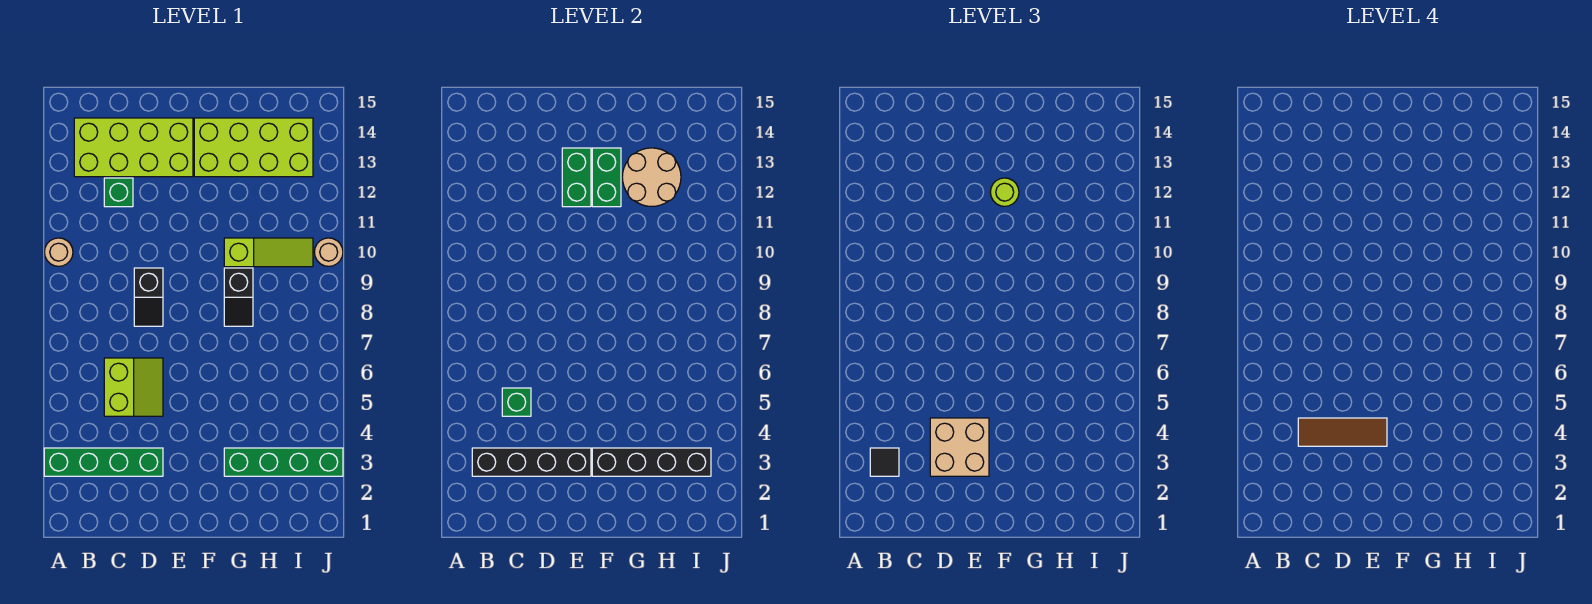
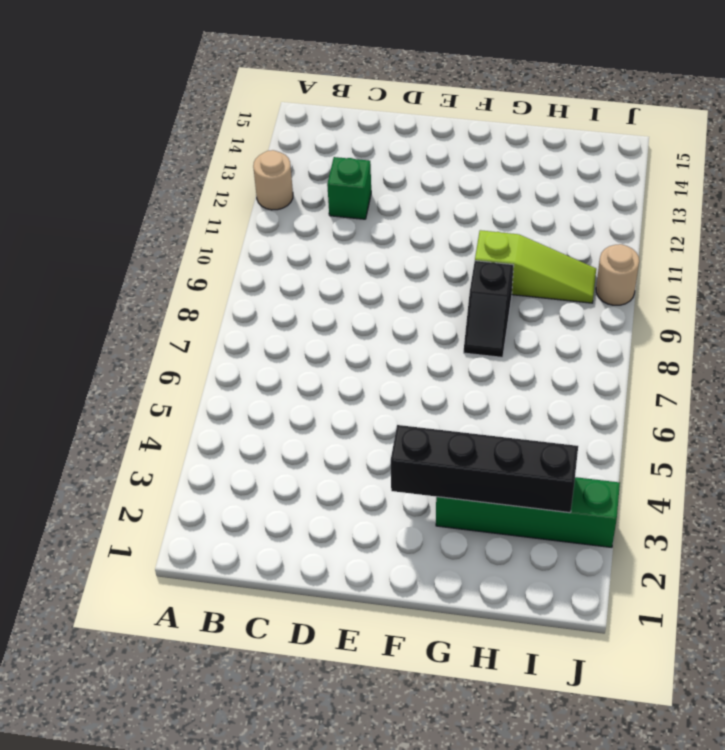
tan 1x1 round brick [253,150,293,210] -> tan 1x1 round brick moved to [44,238,73,266]
none -> green 1x4 brick [44,448,163,476]
none -> lime 2x4 brick [74,118,193,177]
none -> lime 2x2 slope [104,358,163,416]

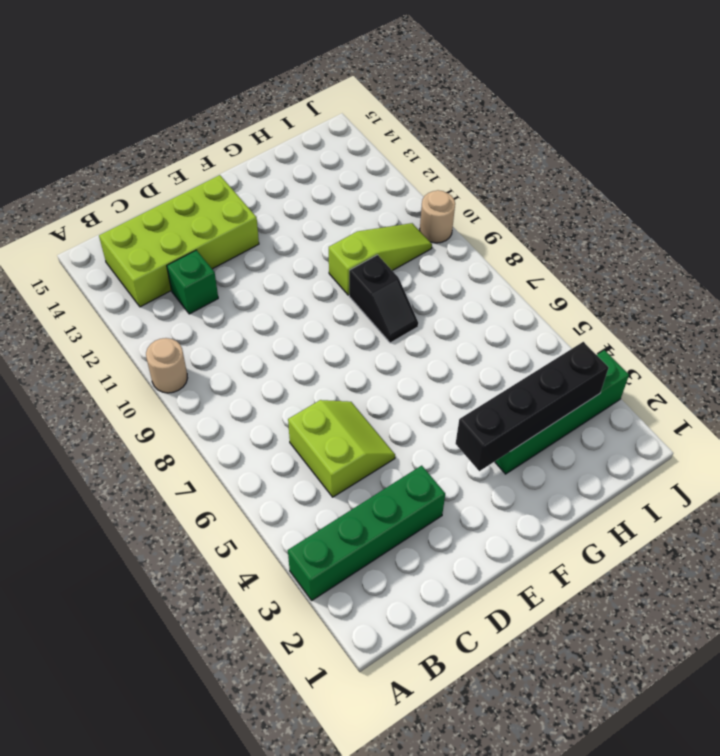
none -> black 1x2 slope [134,268,163,326]
none -> lime 2x4 brick [194,118,313,177]
none -> black 1x4 brick [472,448,591,476]

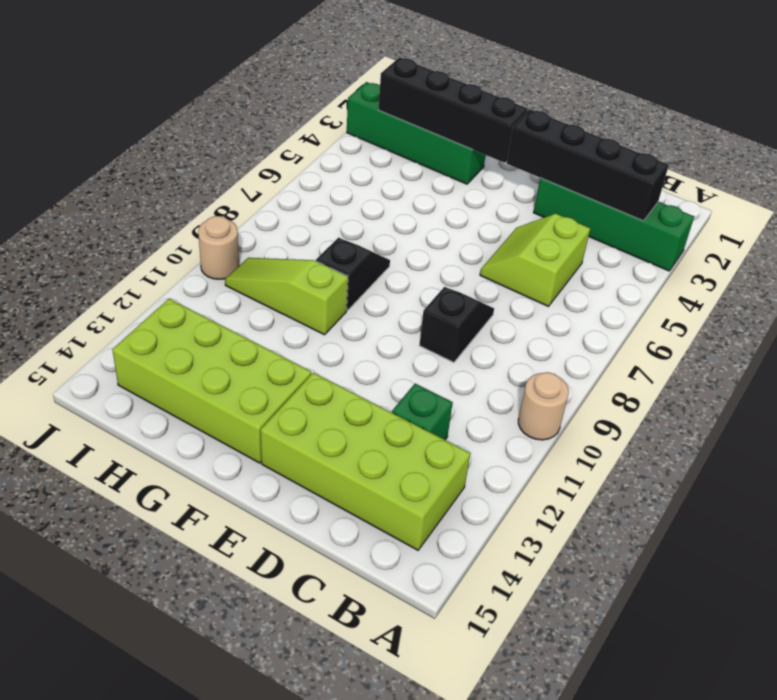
none -> green 1x1 brick [502,388,531,416]
none -> green 1x2 brick [562,148,591,207]
none -> green 1x2 brick [592,148,621,207]

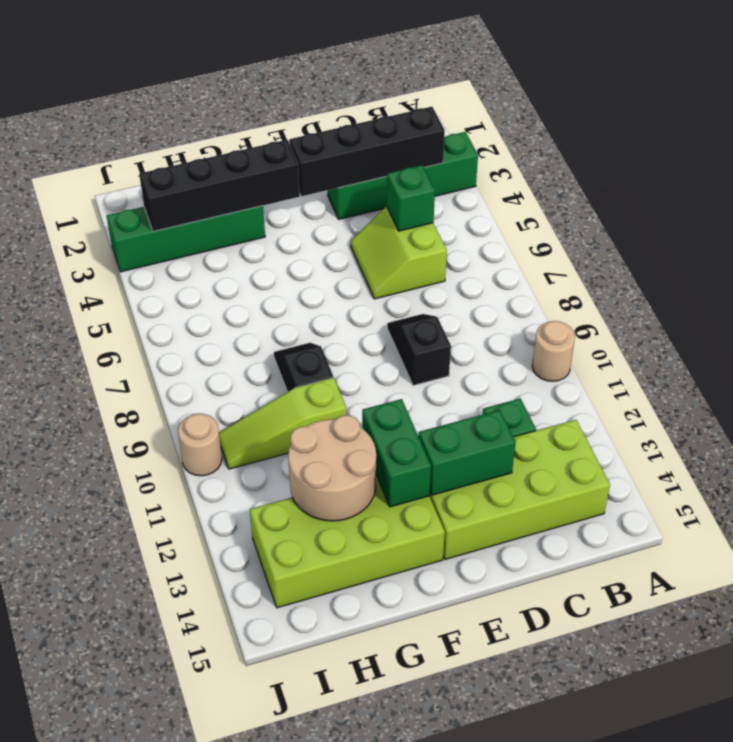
green 1x2 brick [418,410,516,495] -> green 1x2 brick turned to [562,148,591,207]
none -> black 1x1 tile [870,448,899,476]
none -> tan 2x2 brick [930,418,989,476]
none -> lime 1x1 round brick [990,178,1019,206]

